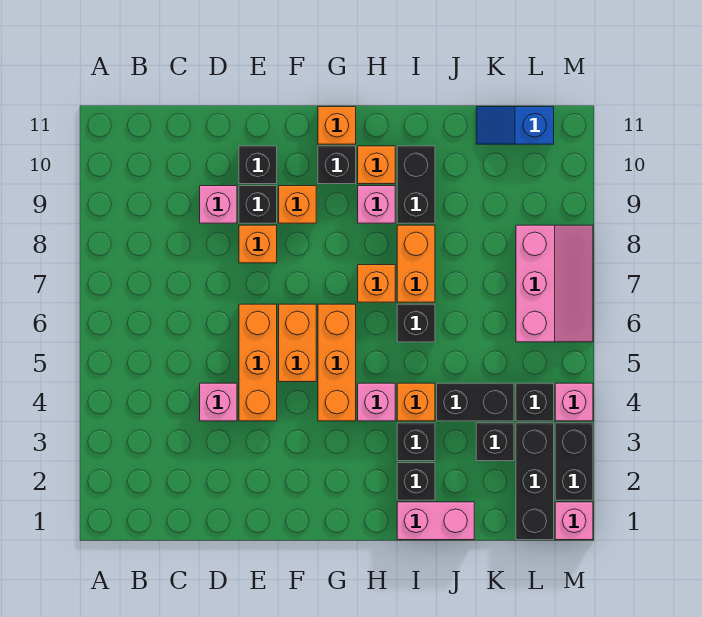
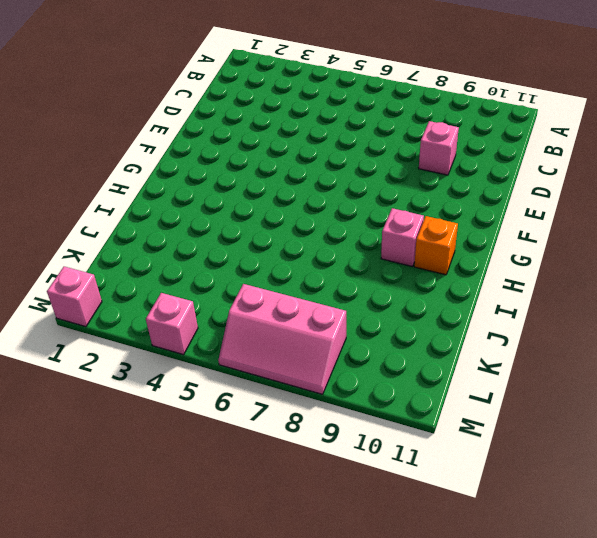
none -> pink 1x1 brick [200,383,237,421]
none -> orange 1x3 brick [239,304,277,421]
none -> orange 1x1 brick [239,225,277,263]
none -> black 1x1 brick [239,186,277,223]

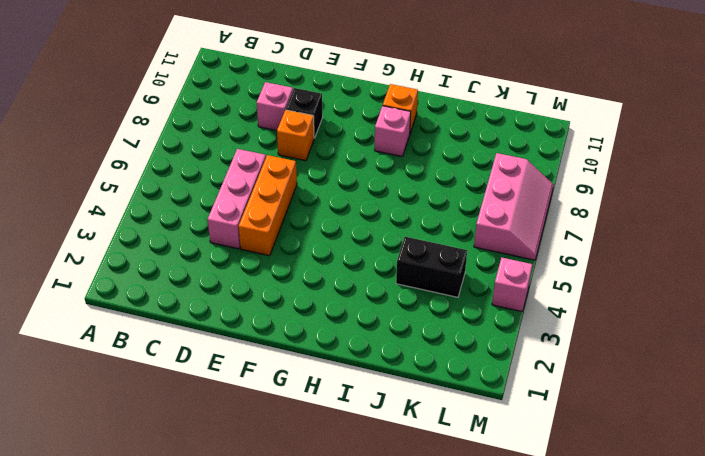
pink 1x3 brick [207,149,266,249] -> pink 1x1 brick [200,383,237,421]
none -> black 1x1 brick [239,146,277,184]
none -> orange 1x2 brick [279,304,316,382]
none -> orange 1x1 brick [279,186,316,223]
none -> orange 1x3 brick [318,304,356,421]

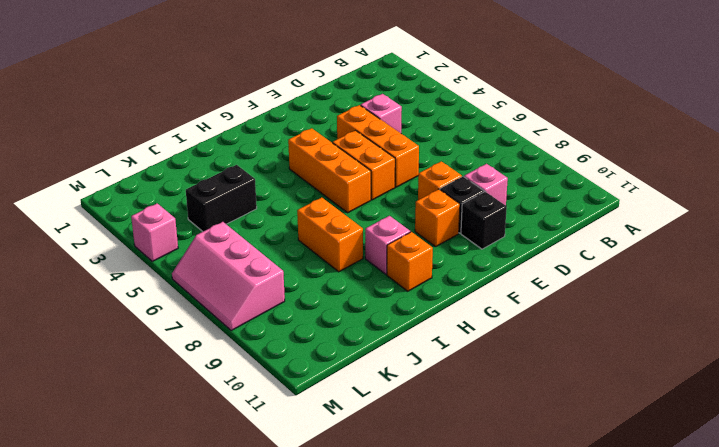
none -> black 1x1 brick [318,146,356,184]
none -> orange 1x1 brick [318,107,356,144]
none -> pink 1x1 brick [358,383,395,421]
none -> orange 1x1 brick [358,265,395,302]

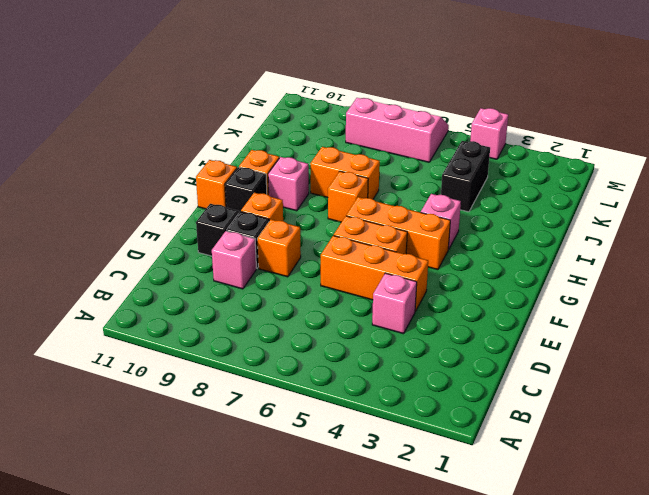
none -> pink 1x2 brick [397,502,474,540]
none -> black 1x1 brick [397,463,435,500]
none -> black 1x1 brick [397,423,435,461]
none -> orange 1x1 brick [397,383,435,421]

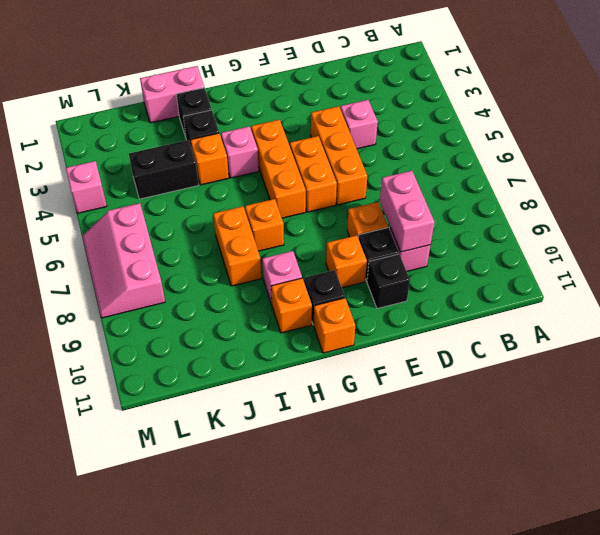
pink 1x2 brick [380,171,434,252] -> none
none -> black 1x1 brick [397,304,435,342]
none -> black 1x2 brick [397,146,435,223]
none -> black 1x1 brick [476,423,514,461]
none -> blue 1x2 slope [476,107,554,144]

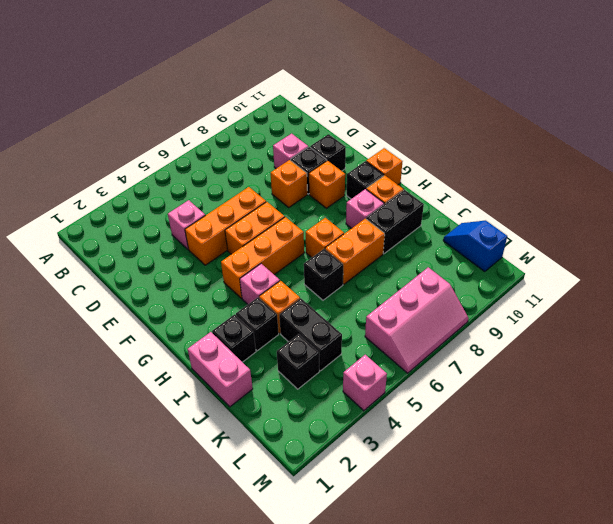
none -> black 1x3 brick [516,423,554,540]
none -> black 1x1 brick [516,383,554,421]
none -> pink 1x1 brick [555,502,593,540]
none -> black 1x2 brick [555,423,593,500]

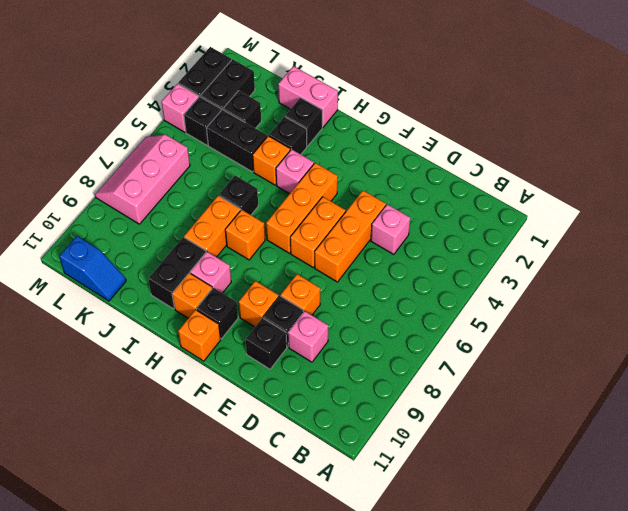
black 1x2 brick [201,59,255,110] -> black 1x3 brick [516,423,554,540]
none -> pink 1x1 brick [555,502,593,540]

